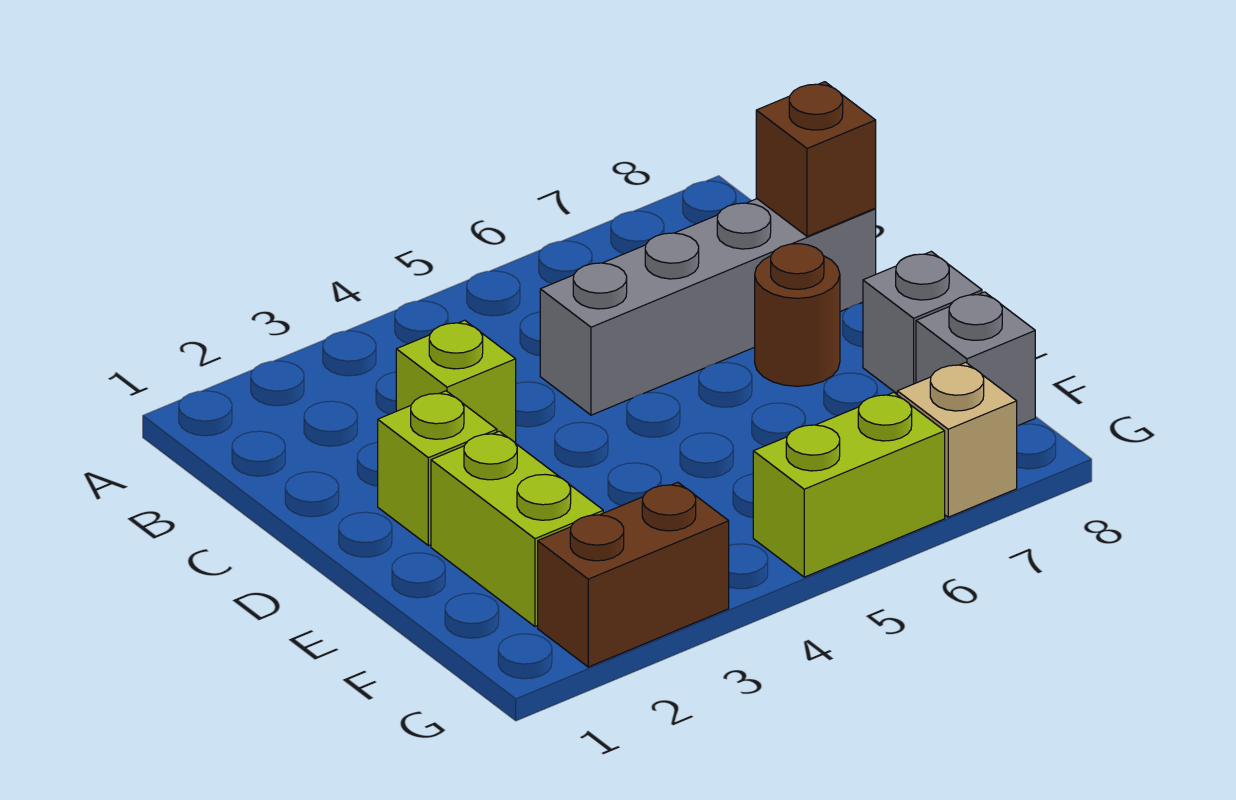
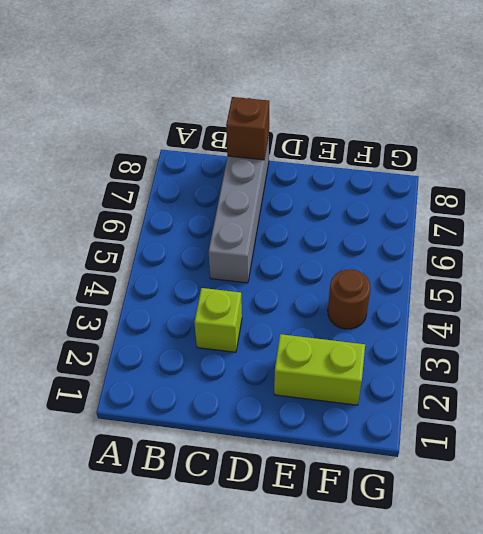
brown 1x1 round brick [328,269,371,329] -> brown 1x1 round brick moved to [755,244,840,386]
none -> lime 1x1 brick [378,391,497,546]
none -> grey 1x1 brick [863,251,982,393]

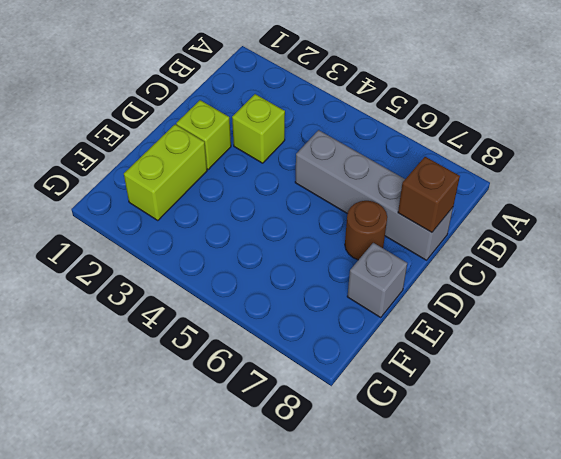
none -> grey 1x1 brick [916,292,1035,426]
none -> brown 1x2 brick [538,482,729,667]

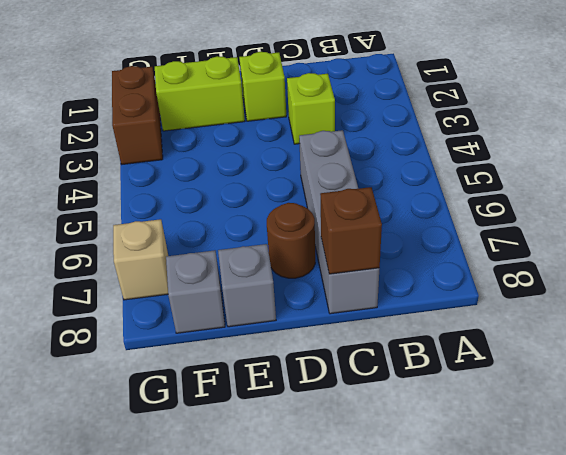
none -> lime 1x2 brick [753,393,945,577]

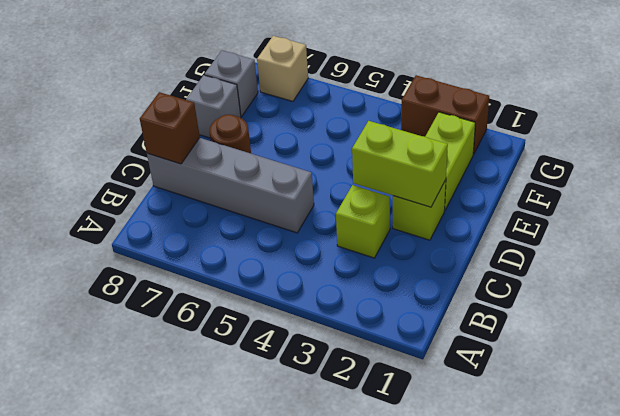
lime 1x2 brick [352,121,448,207] -> lime 1x2 brick moved to [753,393,945,577]

